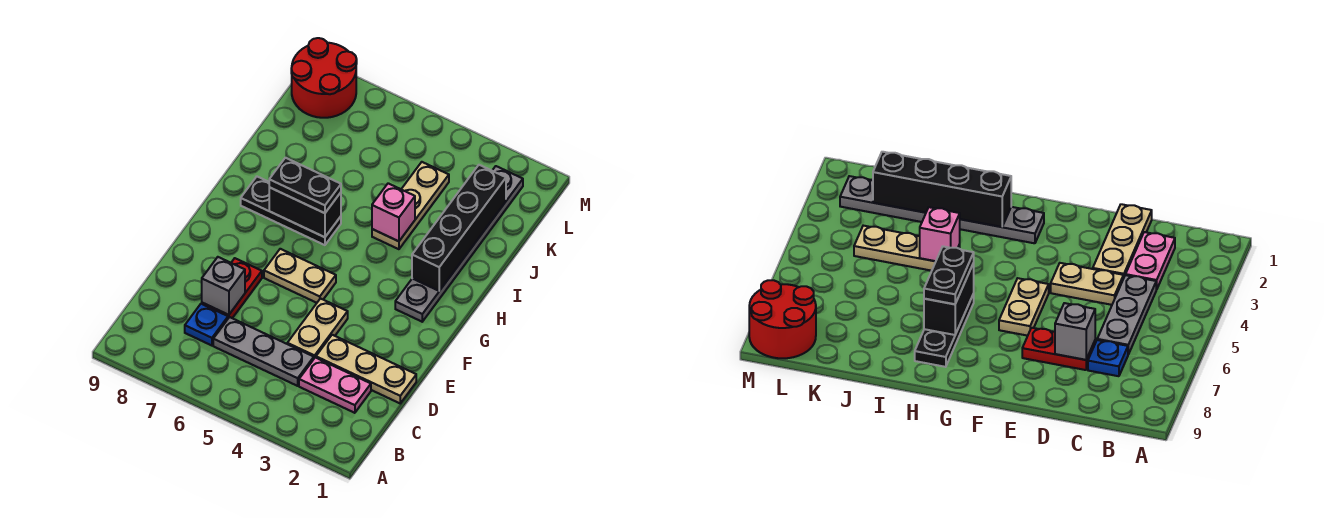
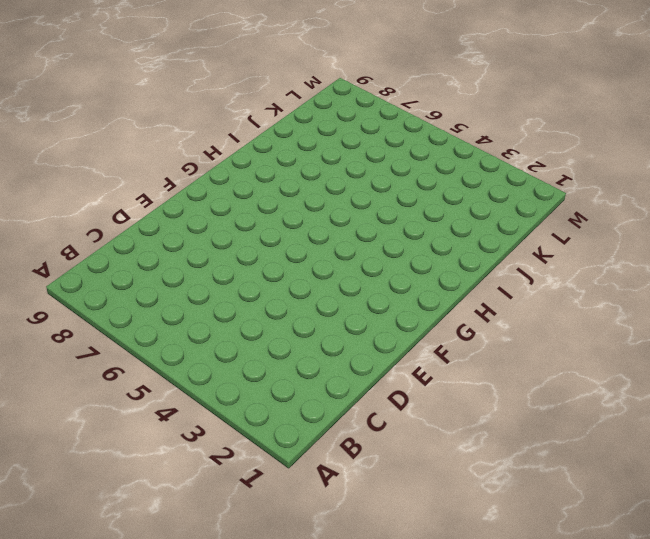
none -> pink 1x2 plate [299,357,371,413]
none -> grey 1x3 plate [213,317,314,386]
none -> blue 1x1 plate [185,304,228,346]

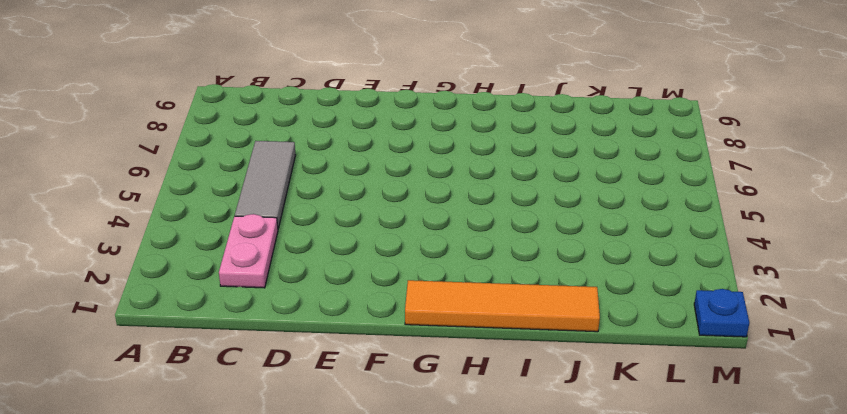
grey 1x3 tile [235,141,295,229] -> grey 1x3 plate [213,317,314,386]
orange 1x4 tile [405,280,600,332] -> none
blue 1x1 plate [694,289,749,337] -> blue 1x1 plate moved to [185,304,228,346]
none -> tan 1x3 plate [316,335,416,403]
none -> tan 1x2 plate [287,299,348,358]
none -> red 1x2 plate [202,258,262,318]

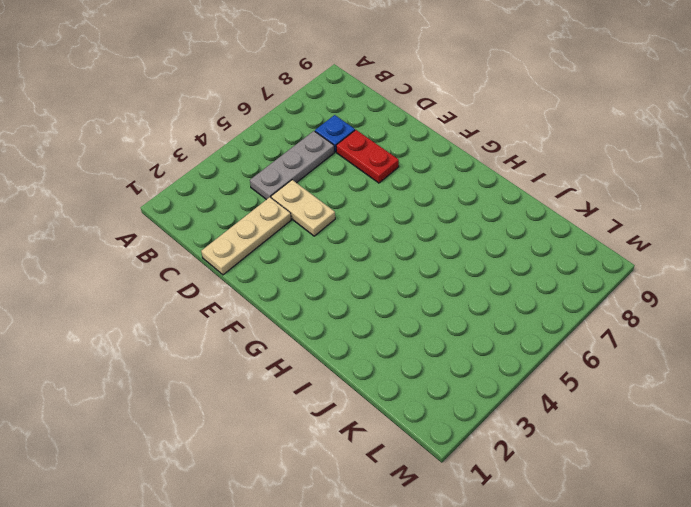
none -> pink 1x2 plate [299,357,371,413]
none -> tan 1x2 plate [264,249,336,303]
none -> grey 1x6 plate [395,166,523,322]

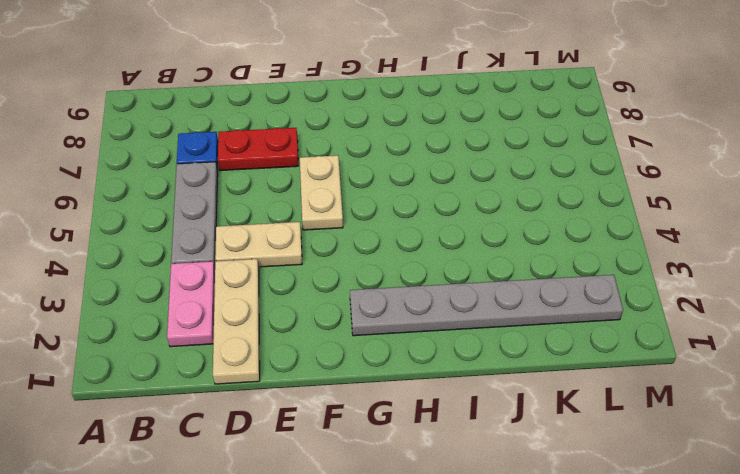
none -> black 1x3 plate [241,177,341,245]
none -> tan 1x3 plate [372,162,449,249]
none -> red 2x2 round brick [291,38,357,118]

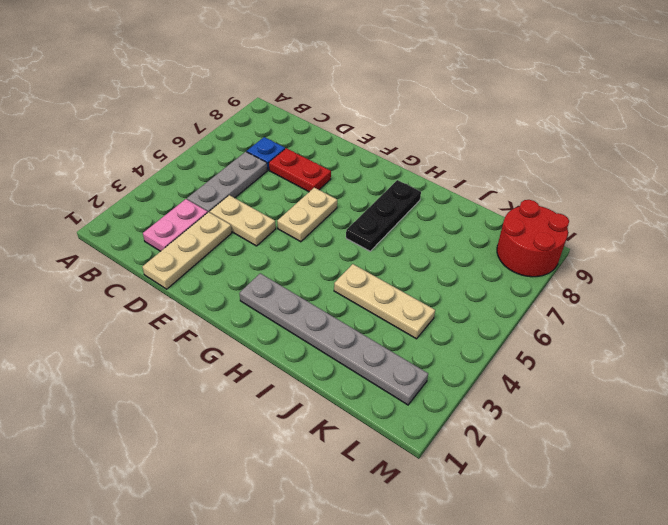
none -> grey 1x1 brick [202,257,245,315]
none -> black 1x4 brick [412,165,506,291]
none -> black 1x2 brick [269,187,341,237]

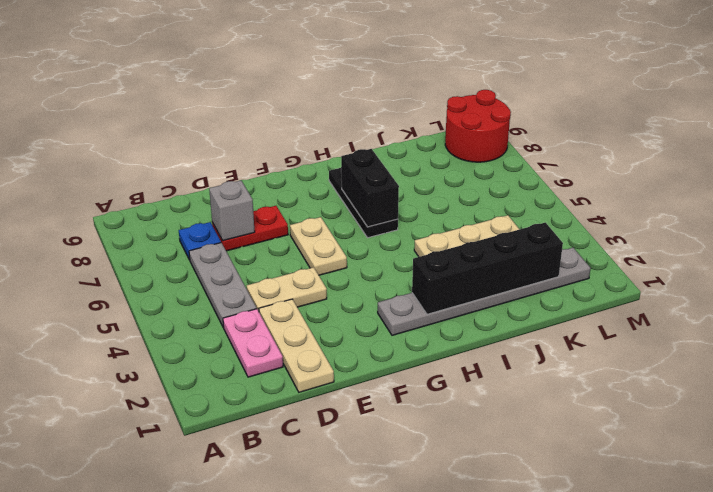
none -> pink 1x1 brick [372,183,415,241]
none -> black 1x2 plate [269,158,341,213]

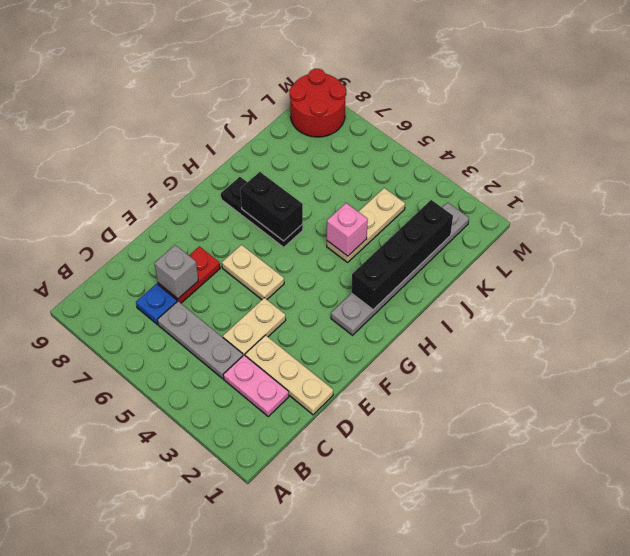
none -> black 1x2 plate [269,158,341,213]

